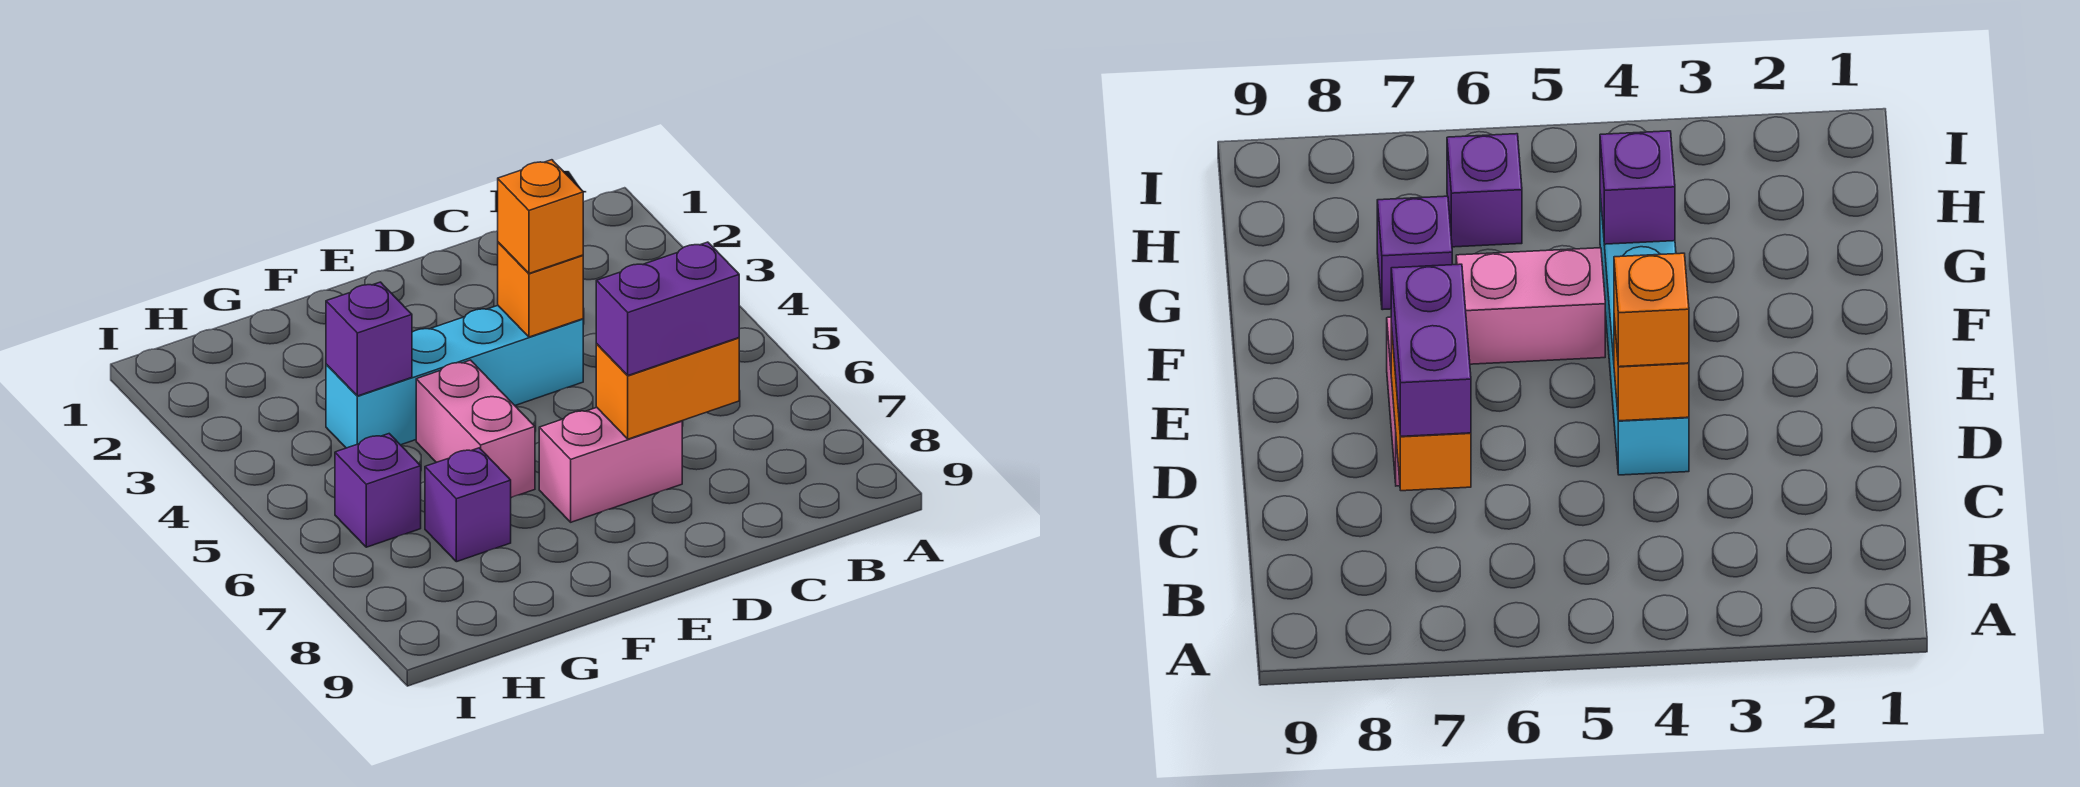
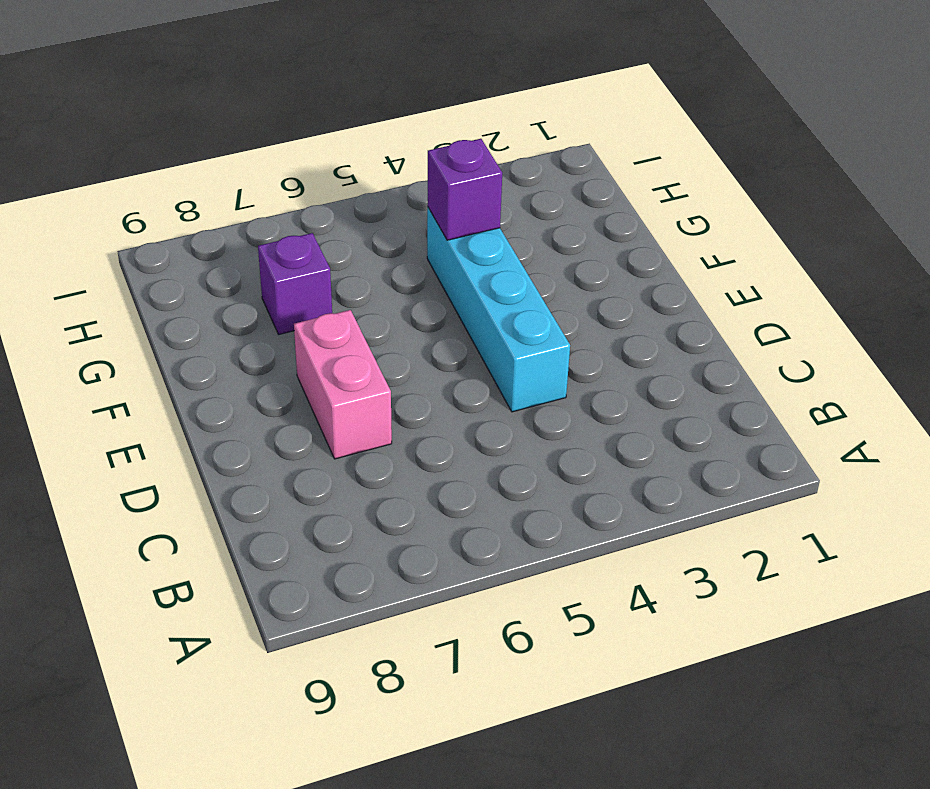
none -> pink 1x2 brick [416,360,535,498]
none -> purple 1x1 brick [335,434,421,547]

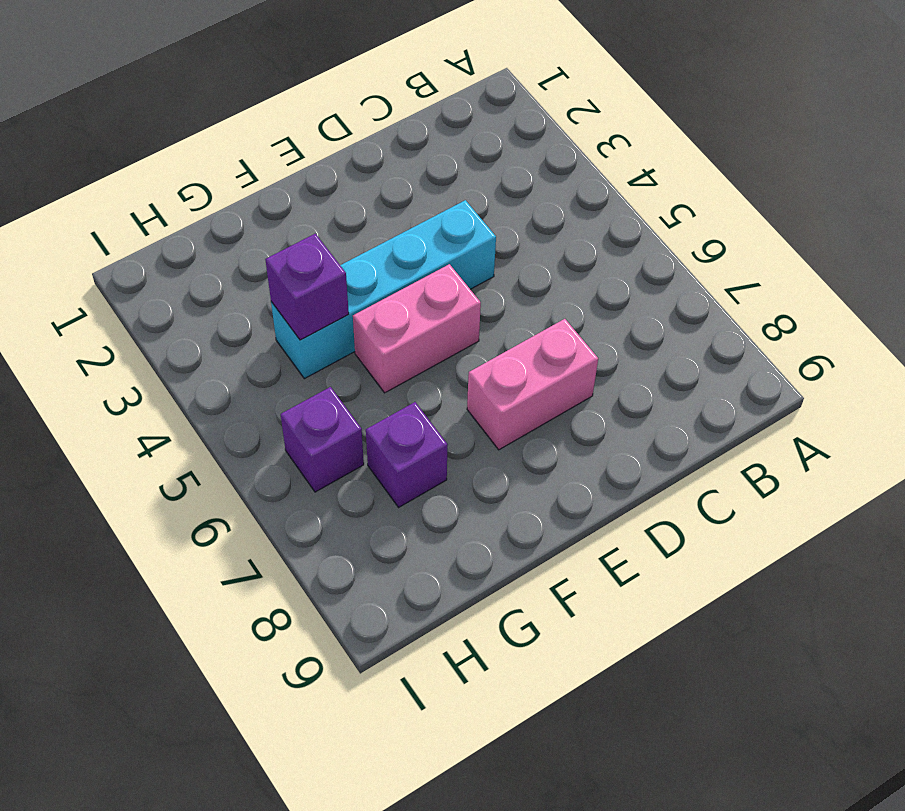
pink 1x2 brick [353,264,481,393] -> pink 1x2 brick turned to [416,360,535,498]
none -> orange 1x2 brick [596,338,739,439]
none -> orange 1x1 brick [498,242,583,337]

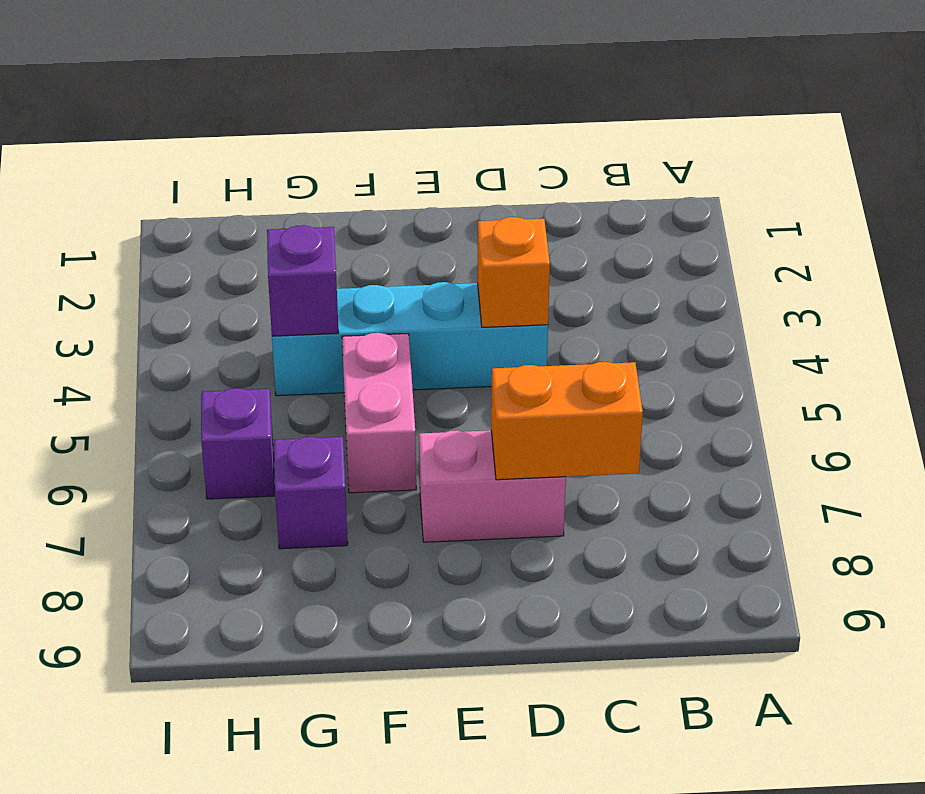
none -> purple 1x2 brick [596,242,739,375]
none -> orange 1x1 brick [498,160,583,273]

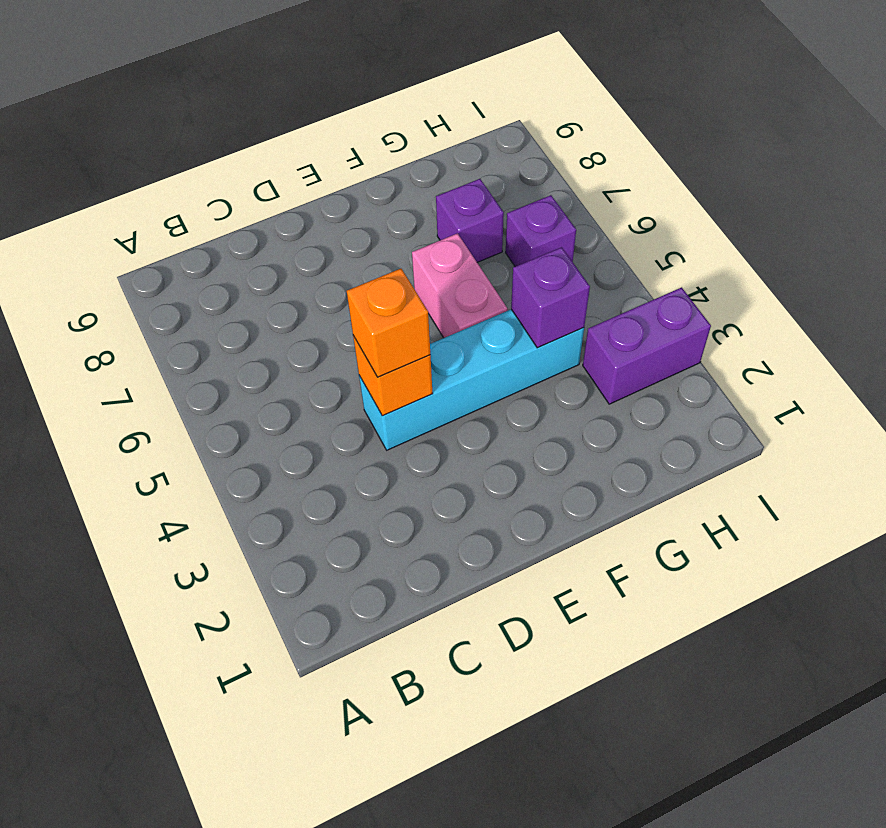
purple 1x2 brick [583,287,711,404] -> purple 1x2 brick moved to [596,242,739,375]
none -> pink 1x2 brick [539,408,682,522]
none -> orange 1x2 brick [596,338,739,439]

